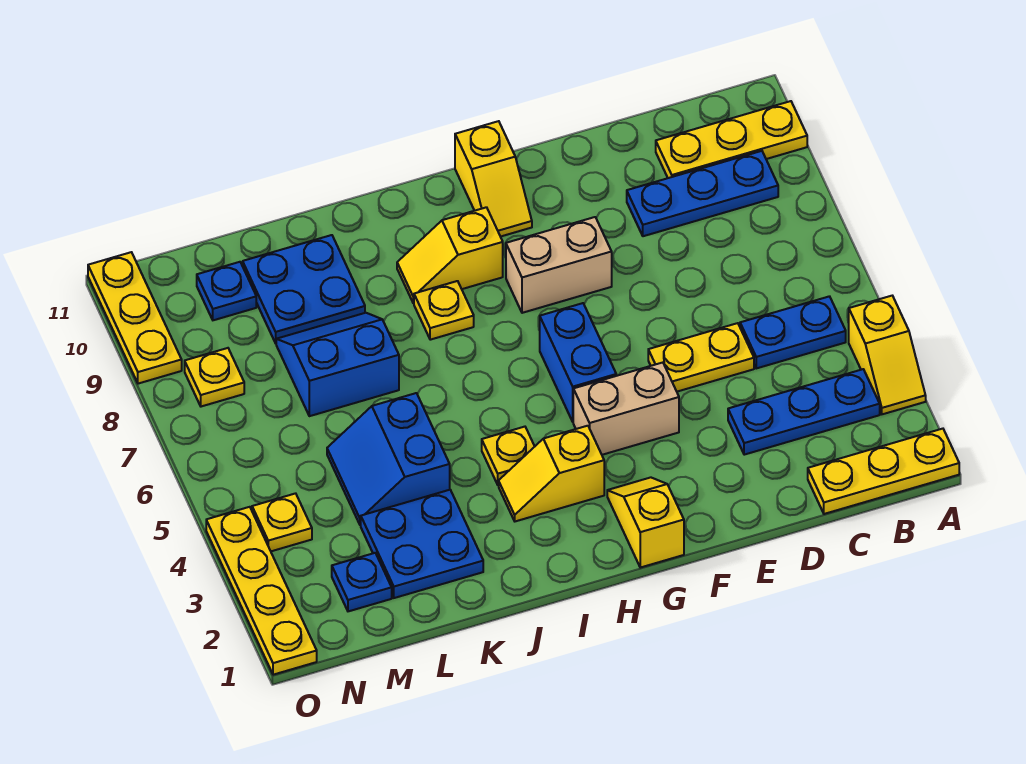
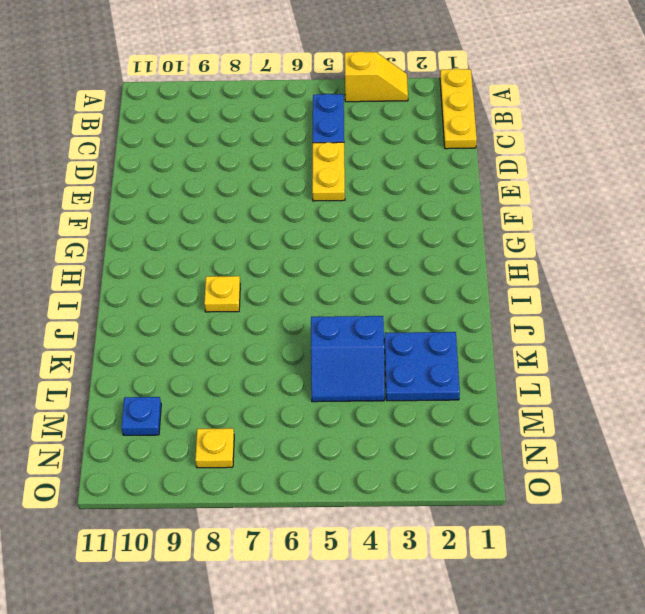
none -> yellow 1x3 plate [656,101,807,178]
none -> blue 1x3 plate [728,369,880,455]
none -> blue 1x3 plate [627,151,778,236]

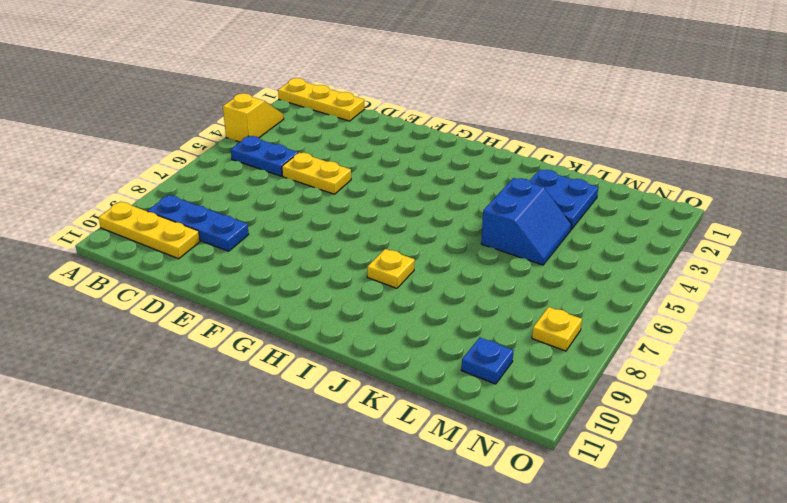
none -> blue 1x3 plate [728,369,880,455]
none -> tan 1x2 brick [573,363,679,455]
none -> tan 1x2 brick [506,217,612,313]

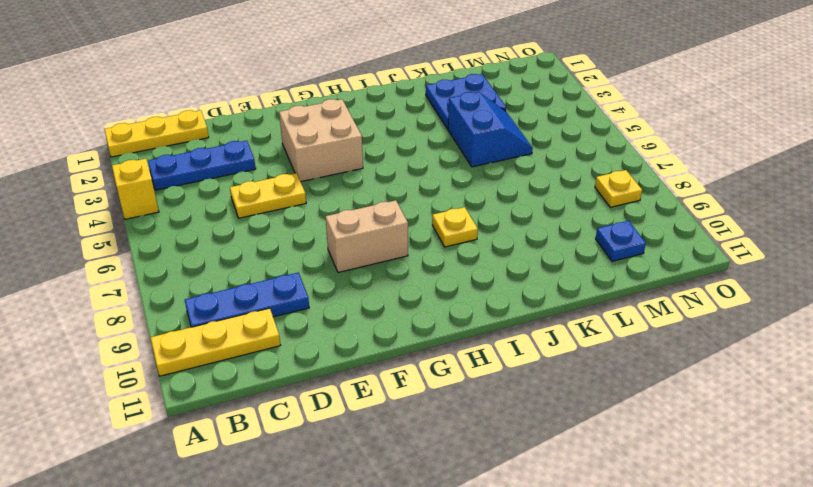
tan 2x2 brick [279,99,363,182] -> tan 1x2 brick [573,363,679,455]
none -> blue 1x2 plate [740,296,846,368]
none -> yellow 1x2 slope [607,477,684,568]
none -> blue 1x2 brick [540,303,616,422]

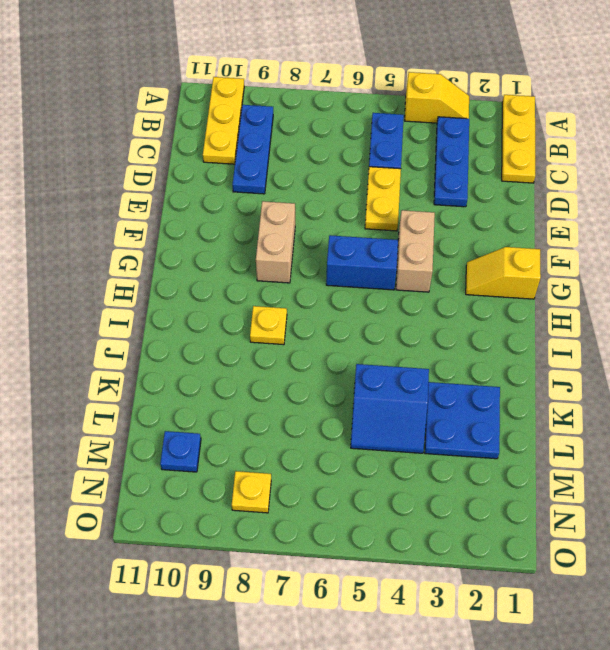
none -> yellow 1x2 slope [455,121,532,237]
none -> yellow 1x2 slope [499,426,604,521]
none -> yellow 1x2 slope [397,207,503,303]

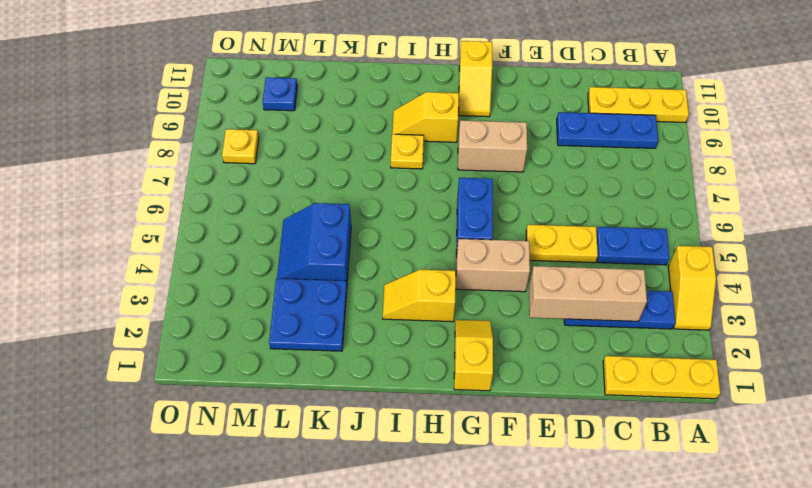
tan 1x3 brick [529,266,647,321] -> none
none -> yellow 1x1 plate [482,427,535,485]
none -> blue 2x2 slope [276,313,399,416]
none -> blue 2x2 plate [243,235,365,343]

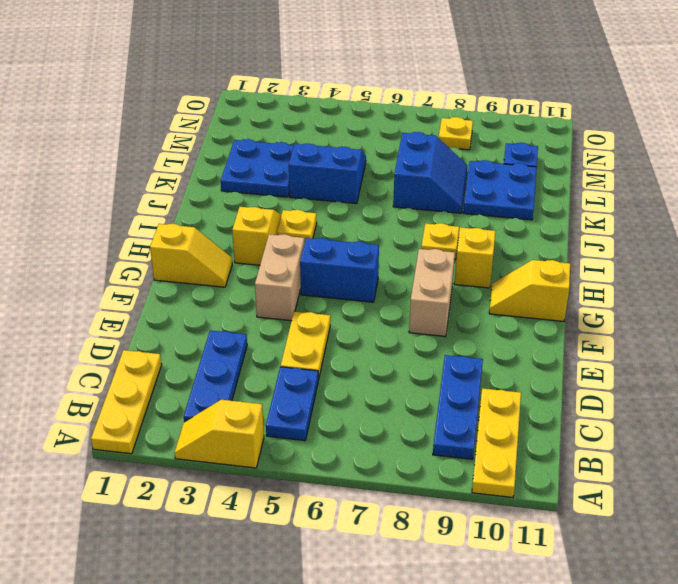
none -> blue 1x1 plate [332,553,392,611]
none -> yellow 1x1 plate [252,493,312,551]
none -> yellow 1x4 plate [206,507,317,675]

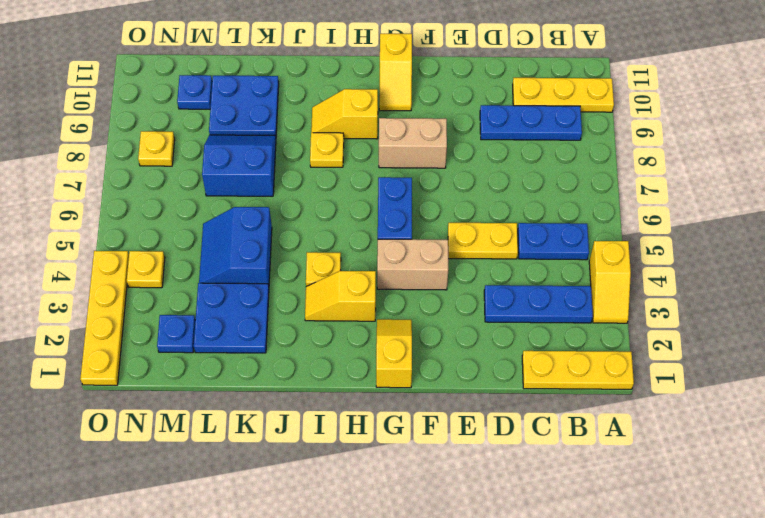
none -> yellow 1x3 plate [88,252,182,384]

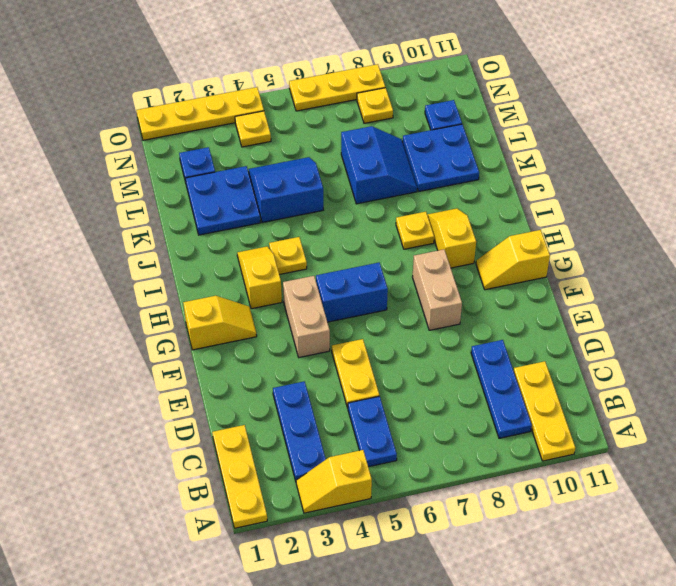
yellow 1x3 plate [289,64,385,111] -> yellow 1x3 plate moved to [88,252,182,384]

